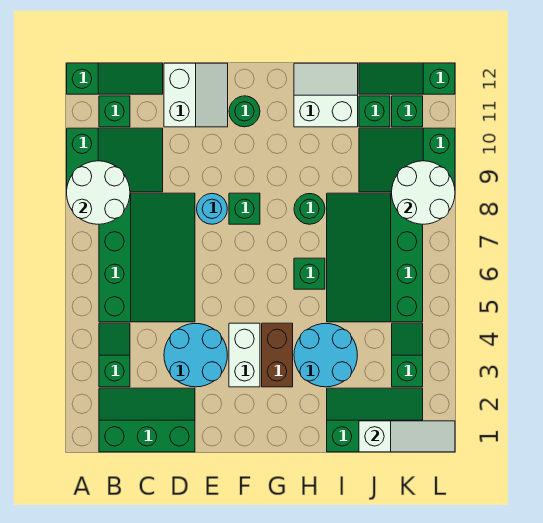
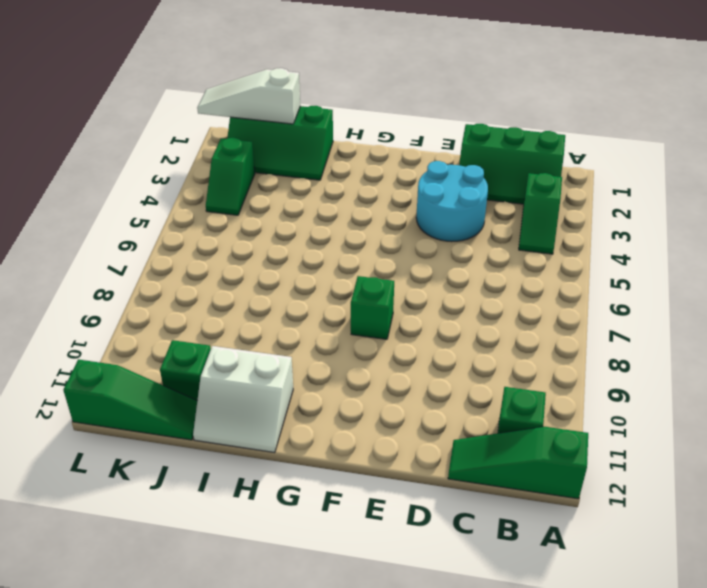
none -> green 2x3 slope [67,128,163,192]
none -> green 3x4 slope [99,193,195,322]
none -> white 2x2 slope [164,63,228,127]

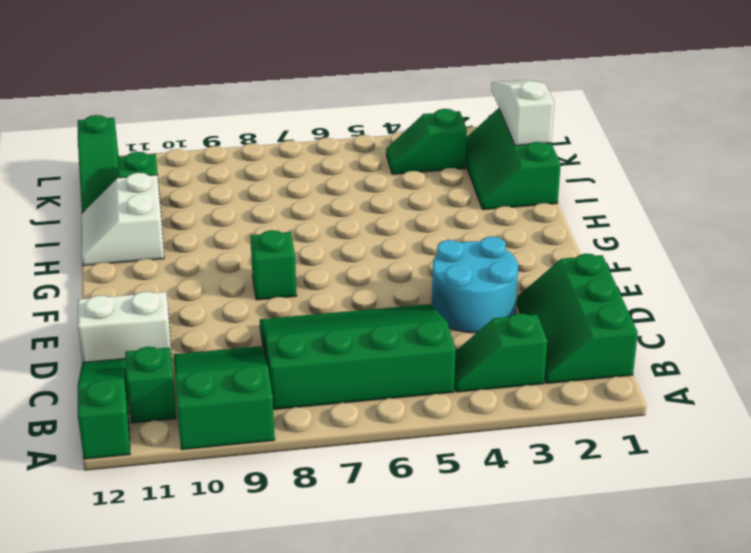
none -> cyan 1x1 round brick [197,194,227,224]
none -> white 1x2 brick [229,323,260,387]
none -> green 1x1 round brick [229,96,260,127]

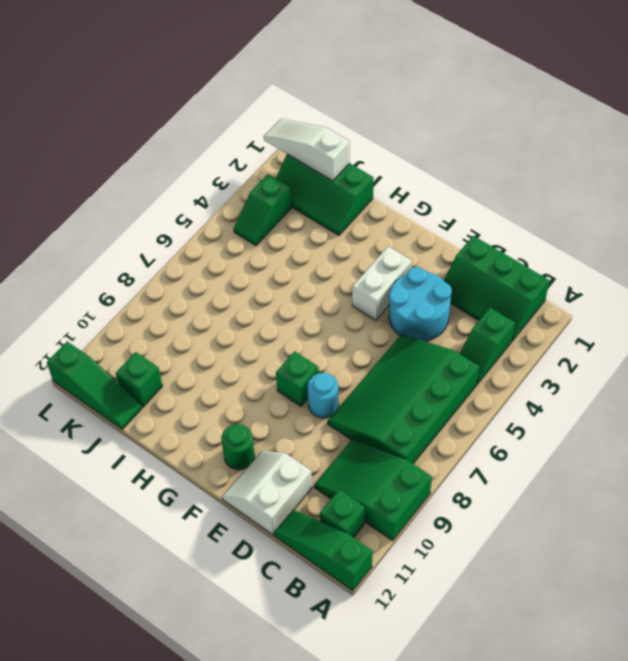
none -> brown 1x2 brick [262,323,293,387]
none -> cyan 2x2 round brick [294,323,357,387]
none -> green 1x1 brick [294,258,325,289]

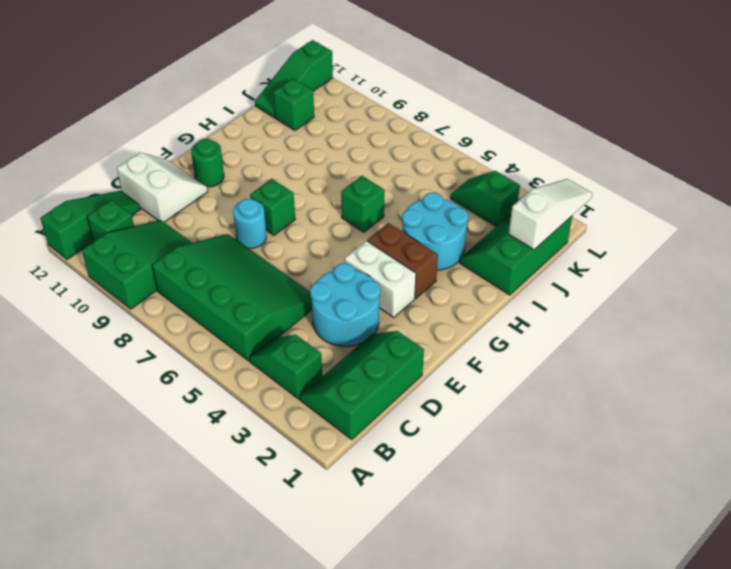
none -> green 1x1 round brick [294,194,325,224]
none -> white 2x2 slope [294,63,358,127]
none -> green 3x4 slope [327,193,423,322]

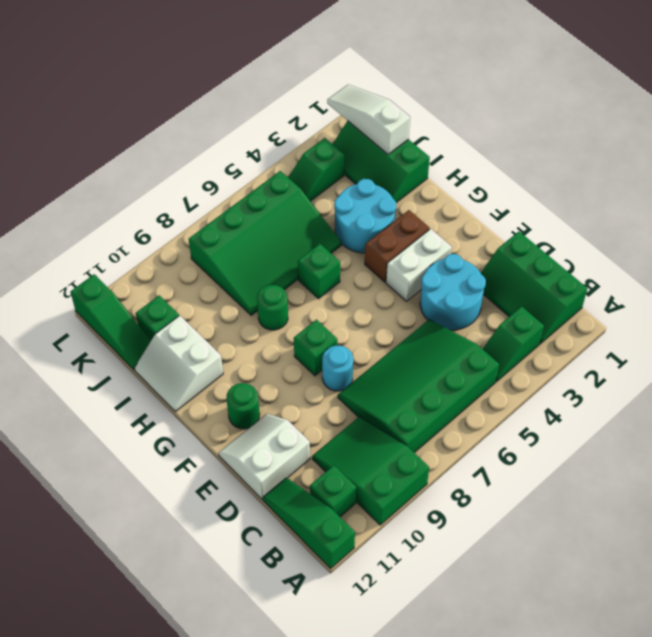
none -> green 2x3 slope [359,128,455,192]
none -> green 1x1 brick [392,96,423,127]
none -> white 2x2 round brick [67,161,130,224]

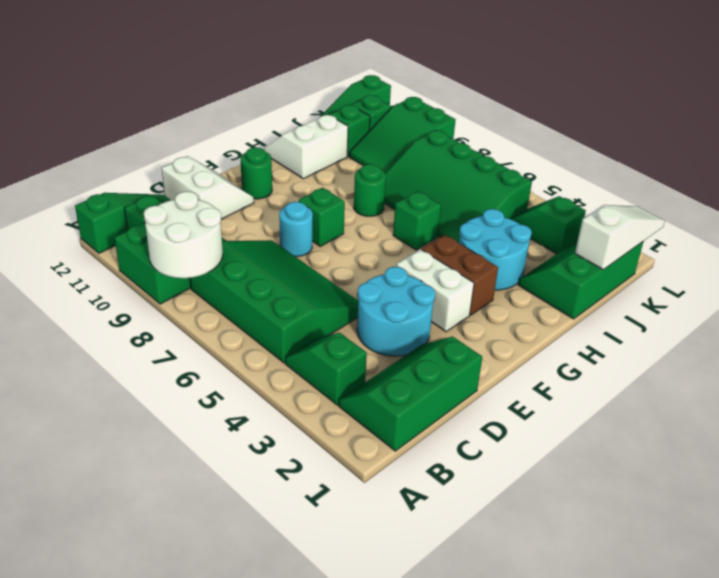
none -> white 2x2 round brick [392,161,455,224]

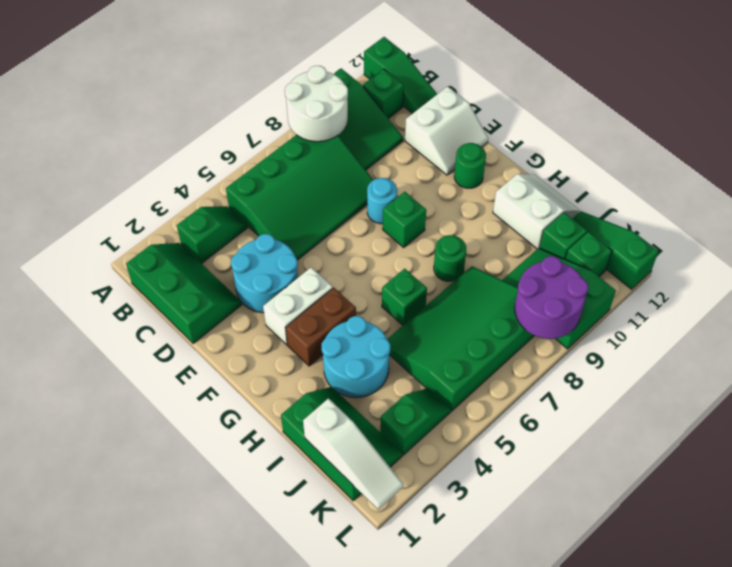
purple 2x2 round brick [515,256,588,339] -> white 2x2 round brick [392,161,455,224]

